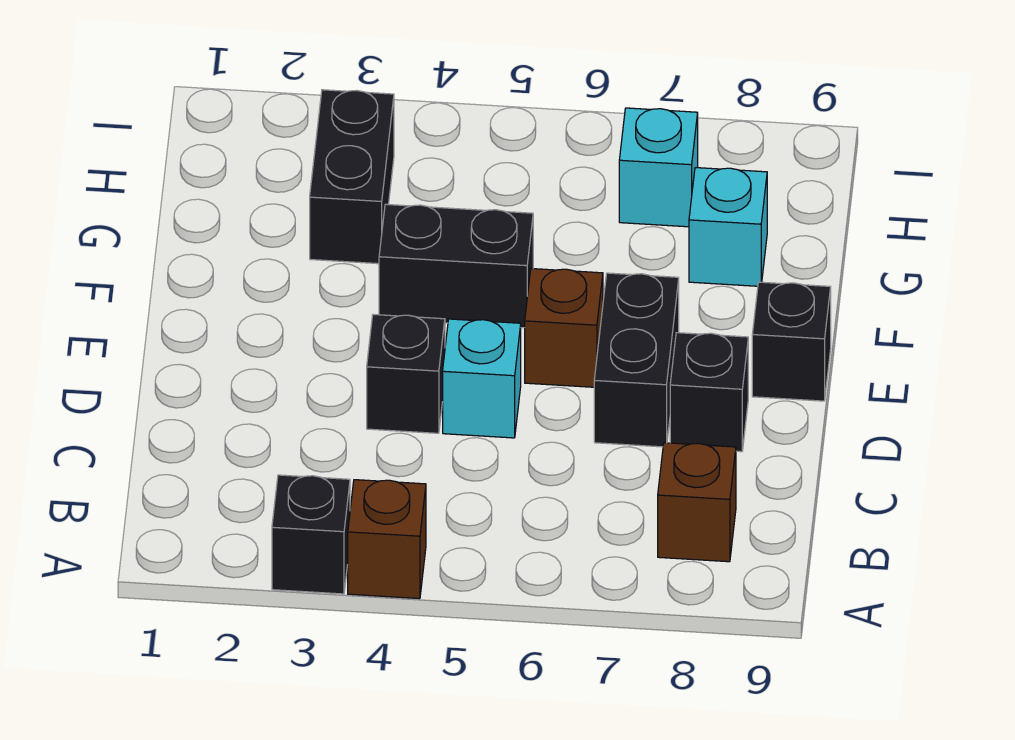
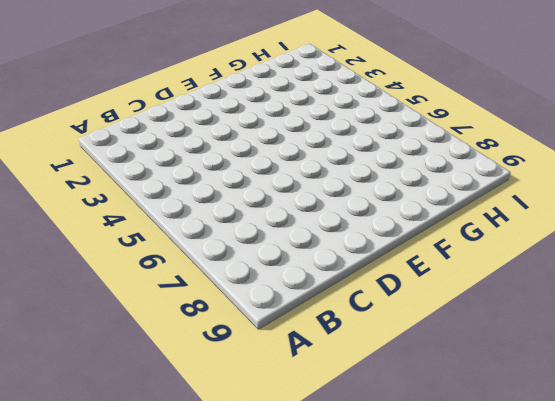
none -> black 1x1 brick [272,475,350,594]
none -> brown 1x1 brick [348,480,426,599]
none -> brown 1x1 brick [658,443,736,562]

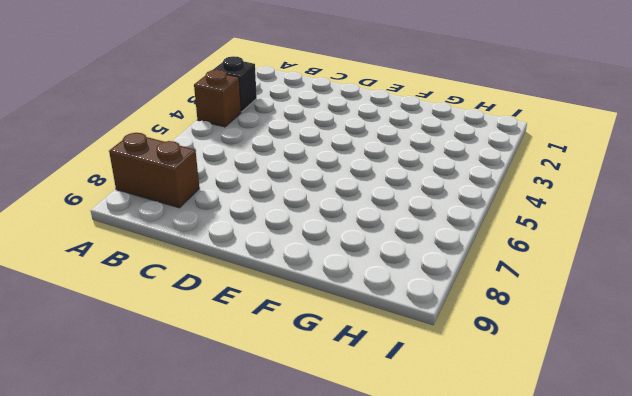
brown 1x2 brick [109,133,199,208] -> brown 1x1 brick [658,443,736,562]
none -> black 1x1 brick [367,314,445,433]
none -> cyan 1x1 brick [443,319,521,438]
none -> black 1x2 brick [594,273,679,447]

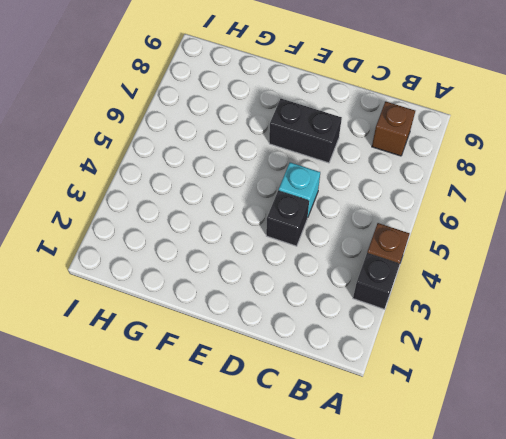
none -> black 1x1 brick [670,333,748,452]
none -> brown 1x1 brick [525,269,603,387]
none -> black 1x1 brick [752,282,831,401]

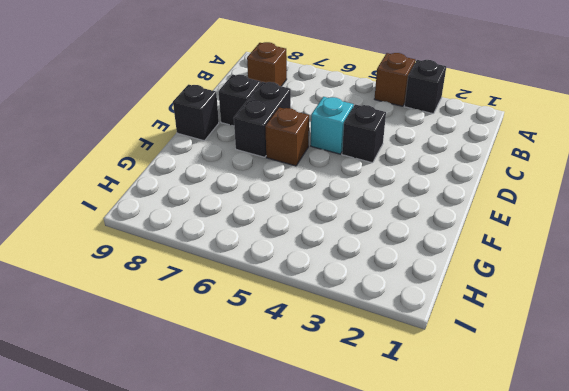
none -> black 1x2 brick [379,204,533,328]
none -> black 1x2 brick [310,90,394,264]
none -> cyan 1x1 brick [689,168,767,286]

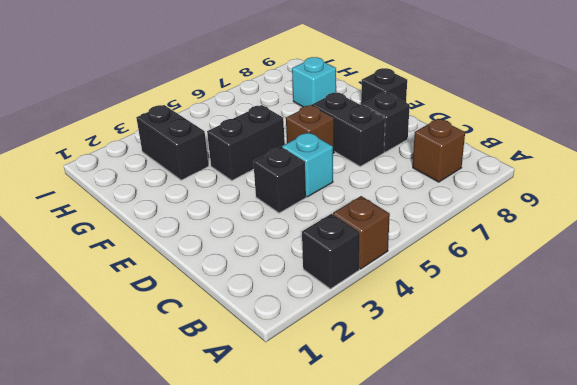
none -> cyan 1x1 brick [619,108,698,227]

